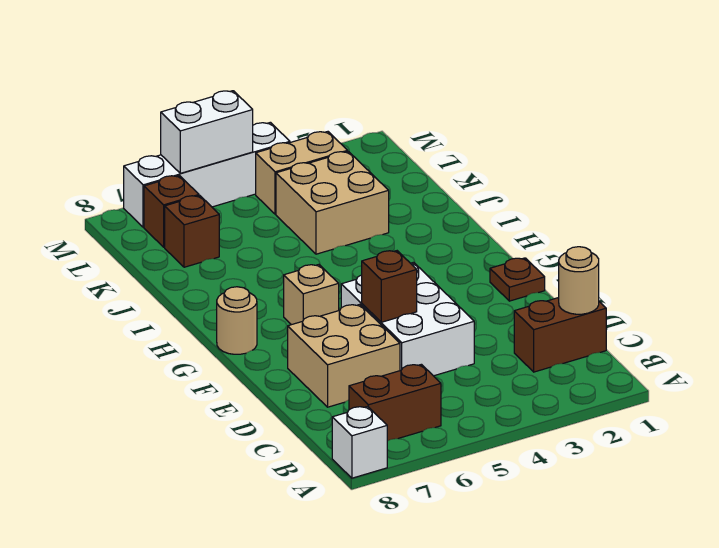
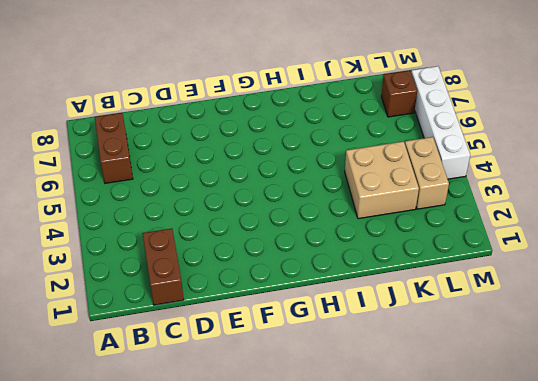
none -> white 1x1 brick [332,406,387,478]
none -> white 2x3 brick [341,262,474,376]
none -> tan 2x2 brick [288,304,400,407]

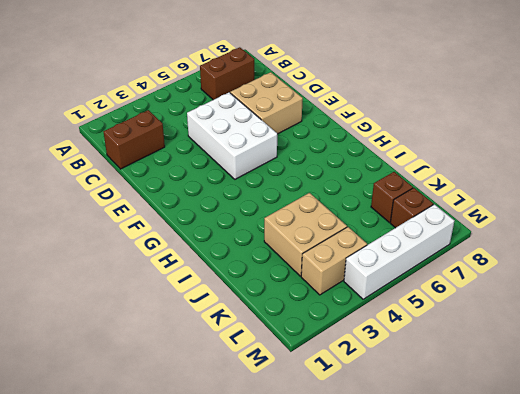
none -> white 1x1 brick [332,406,387,478]
none -> brown 1x1 plate [490,258,545,301]
none -> tan 1x1 brick [284,265,339,325]

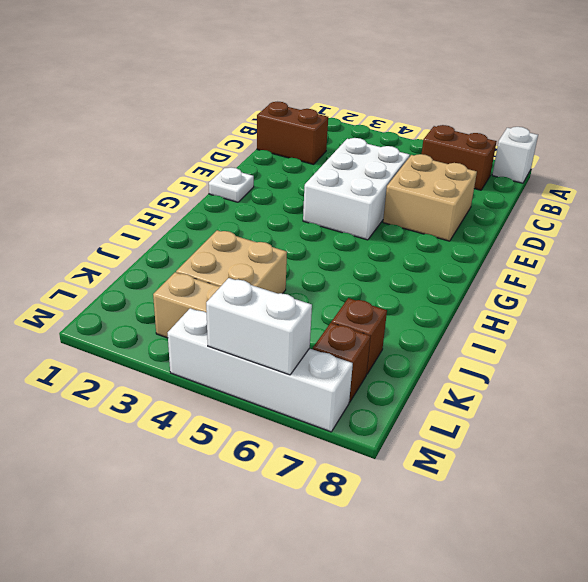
white 1x1 plate [209,168,254,202] -> brown 1x1 plate [490,258,545,301]
none -> tan 1x1 brick [284,265,339,325]
none -> tan 1x1 round brick [217,287,257,354]
none -> tan 1x1 round brick [559,247,599,314]

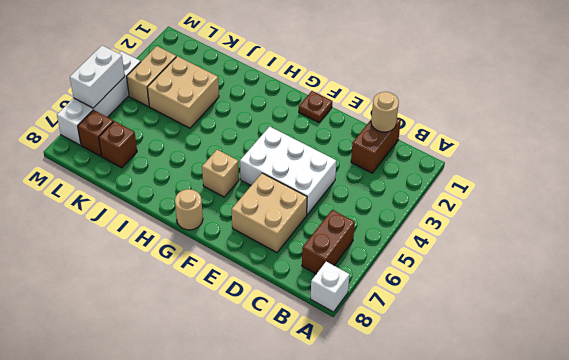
none -> brown 1x1 brick [362,251,417,322]

